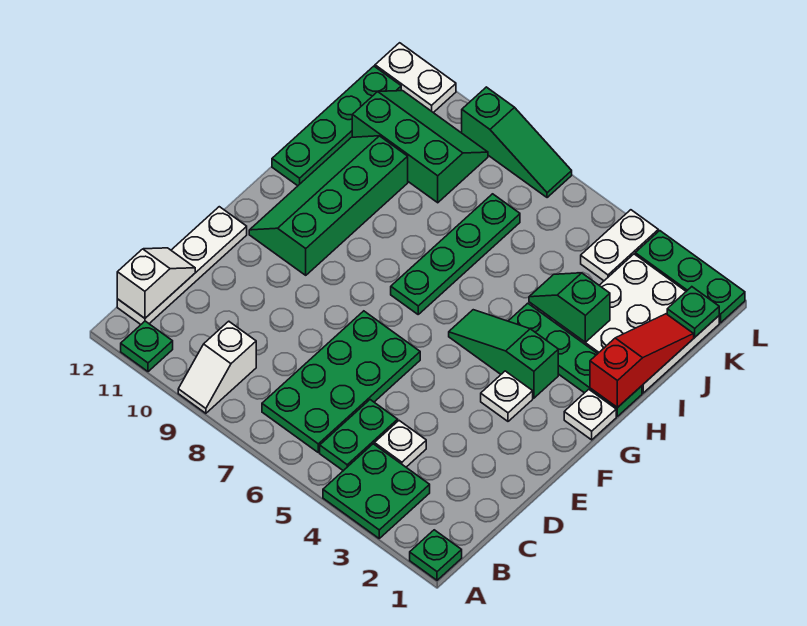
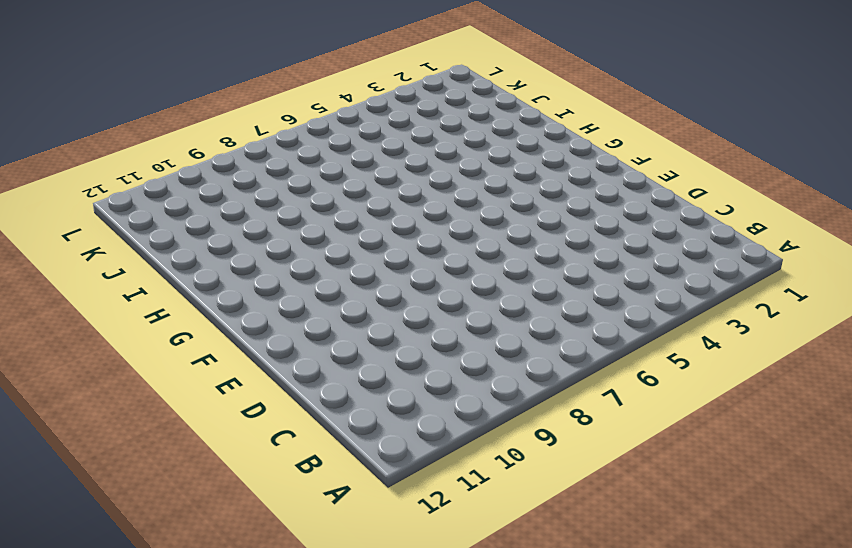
none -> green 1x1 plate [410,530,462,580]
none -> green 2x2 plate [323,444,430,538]
none -> white 1x2 slope [178,321,256,413]

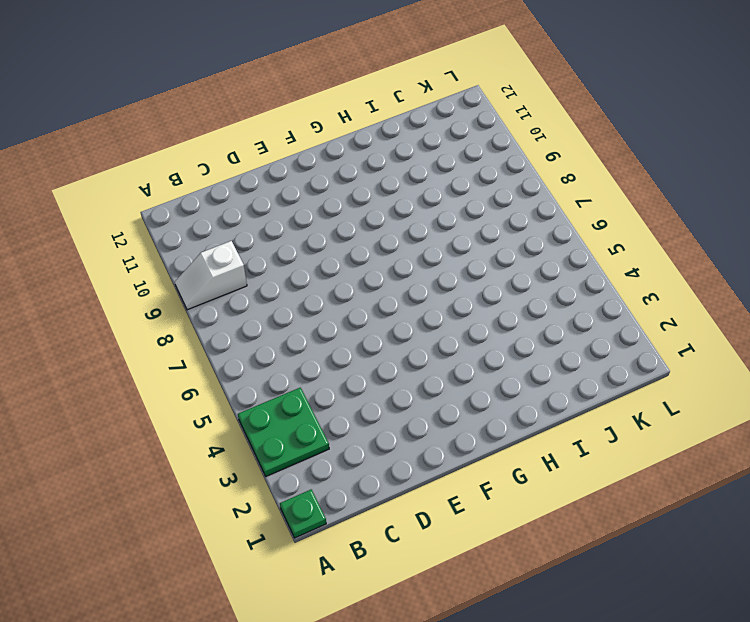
none -> green 1x1 plate [121,321,173,372]
none -> green 1x2 plate [320,400,398,471]
none -> green 2x4 plate [262,311,420,452]

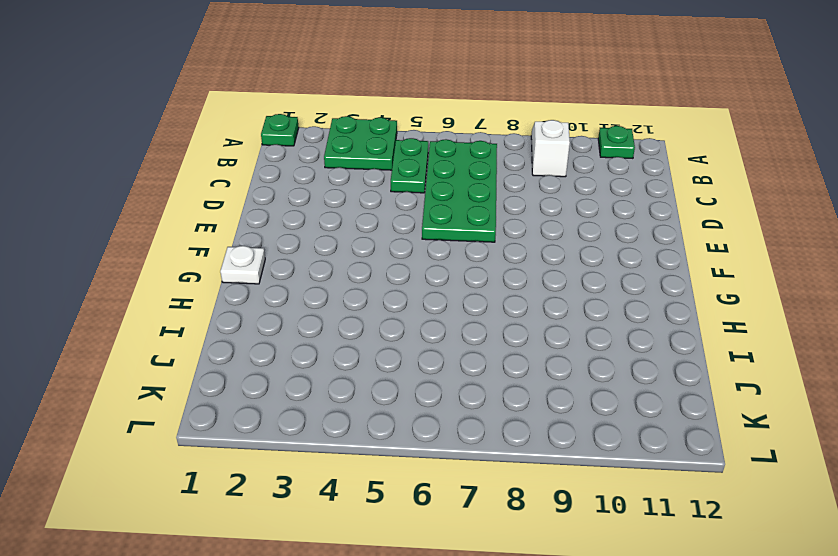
none -> white 1x4 plate [117,207,247,324]
none -> white 1x1 plate [374,421,426,467]
none -> white 1x1 plate [481,371,533,421]

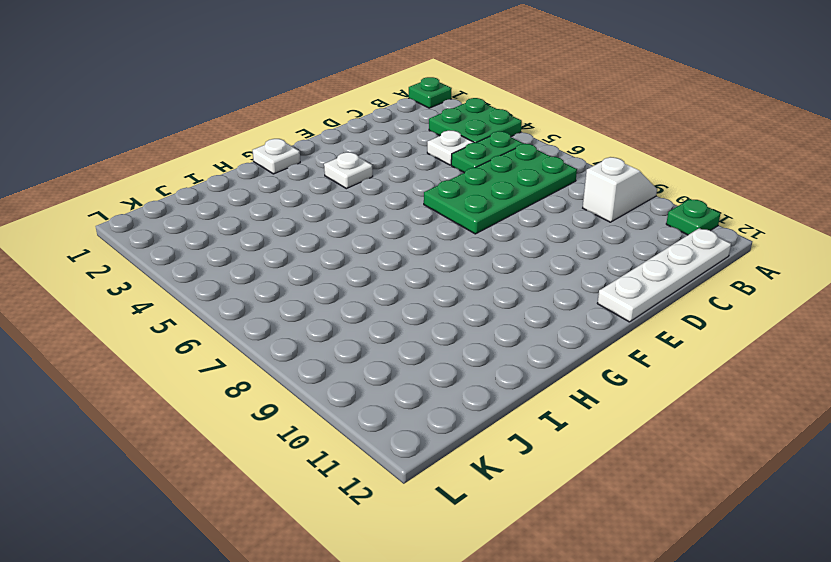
none -> green 2x4 slope [249,136,408,275]
none -> green 1x3 slope [449,310,558,398]
none -> green 1x4 plate [391,194,520,314]

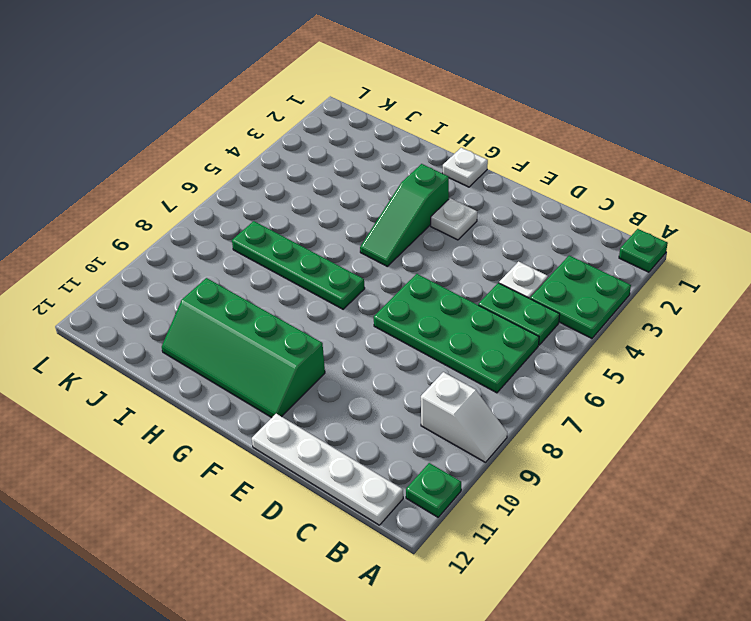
none -> green 1x4 plate [509,303,642,416]
none -> green 1x4 plate [272,66,401,186]
none -> white 3x3 plate [558,254,719,393]

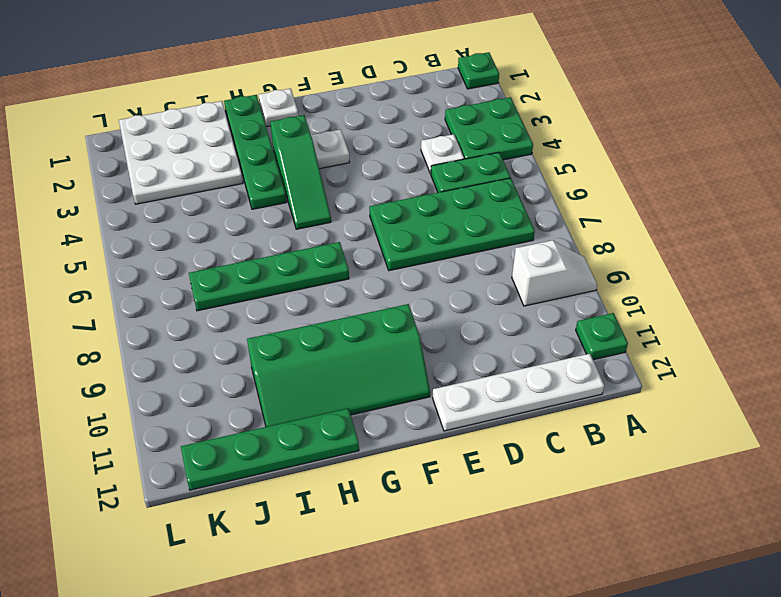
none -> green 2x3 slope [352,91,488,203]
none -> white 1x2 plate [581,210,658,281]
none -> green 1x3 plate [635,231,745,323]

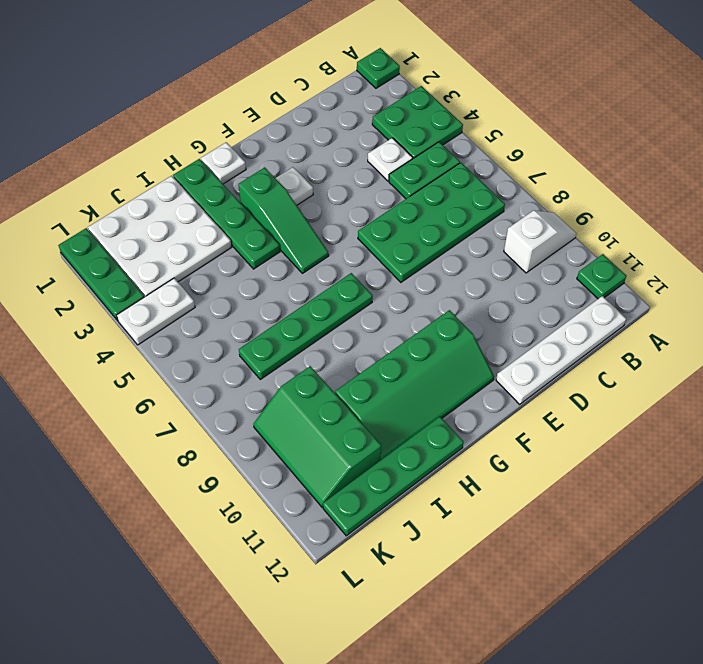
none -> green 1x3 slope [462,87,572,198]
none -> white 1x2 plate [375,43,456,113]
none -> white 1x2 slope [117,248,195,318]

